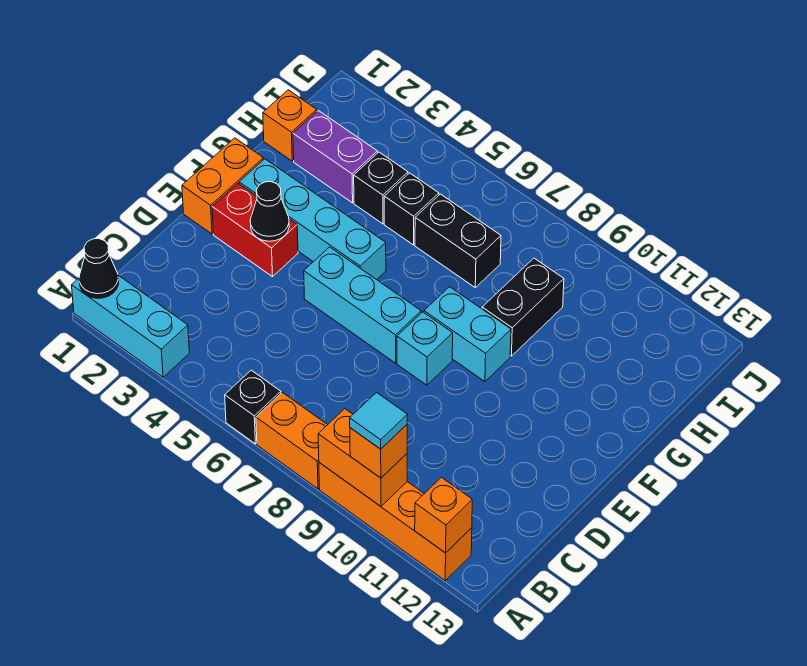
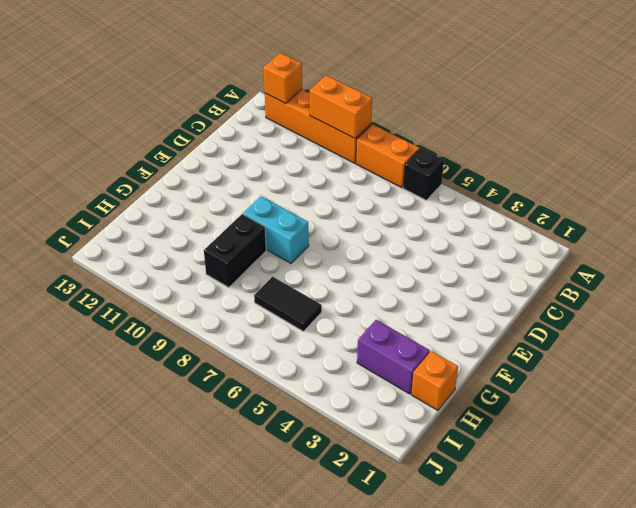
black 1x2 tile [254,277,322,331] -> black 1x2 brick [415,194,501,287]
none -> cyan 1x3 brick [72,275,189,377]
none -> orange 1x2 brick [182,138,263,234]
none -> red 1x2 brick [212,183,298,277]

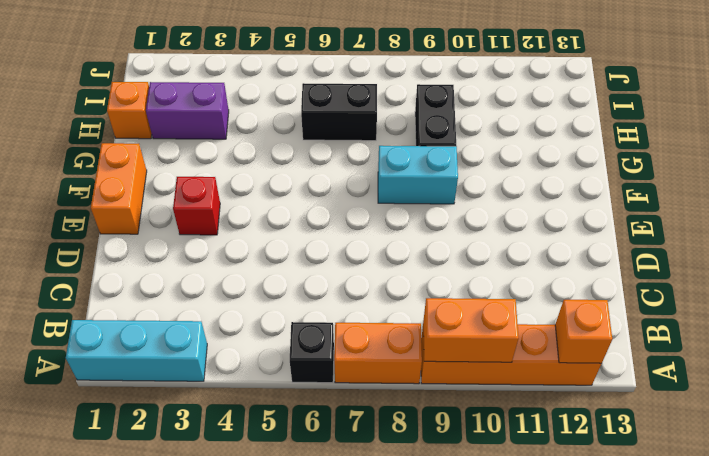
red 1x1 brick [173,177,220,235] -> red 1x2 brick [212,183,298,277]
none -> cyan 1x3 brick [304,247,421,363]
none -> cyan 1x1 brick [397,312,453,385]
none -> cyan 1x4 brick [239,159,386,280]

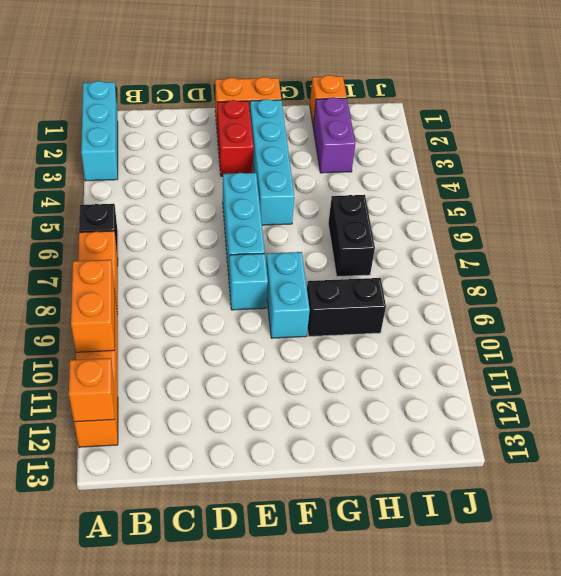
none -> black 1x1 brick [354,152,408,224]
none -> black 1x1 brick [384,173,439,245]
none -> black 1x1 cone [79,239,119,298]

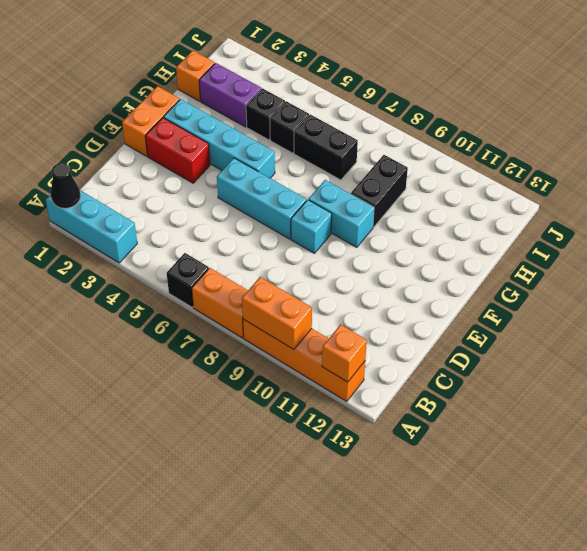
none -> black 1x1 cone [250,182,289,241]
none -> orange 1x1 brick [350,425,407,478]
none -> cyan 1x1 tile [350,393,408,449]

